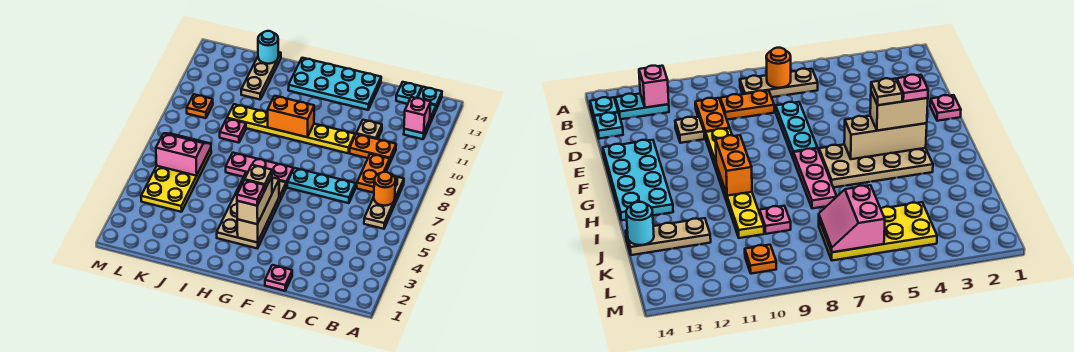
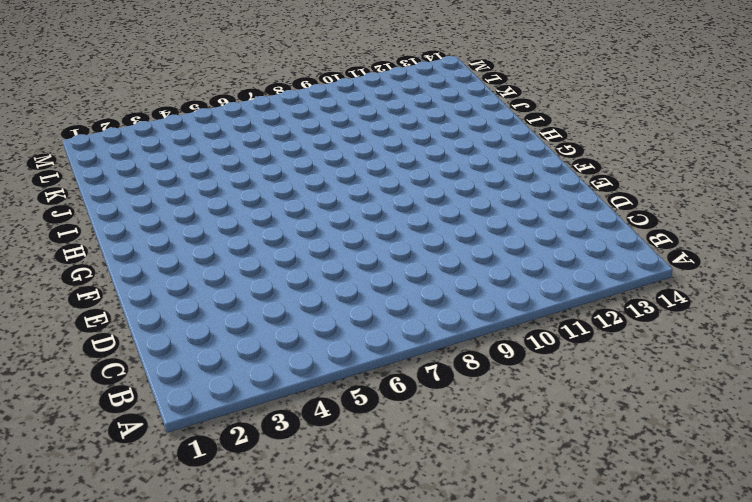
none -> tan 1x3 plate [364,176,404,229]
none -> cyan 1x2 plate [404,104,436,139]
none -> cyan 1x1 plate [418,87,442,109]

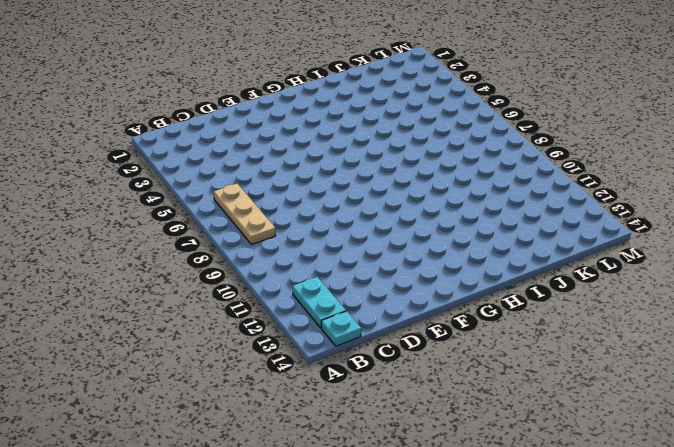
none -> orange 1x2 plate [357,154,390,193]
none -> orange 1x2 plate [349,134,396,162]
none -> cyan 1x1 plate [396,82,422,104]

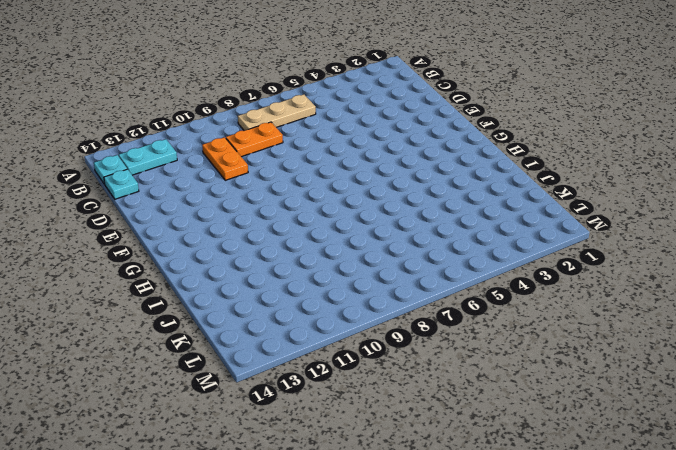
none -> cyan 1x3 plate [287,168,356,203]
none -> tan 1x1 plate [356,120,382,139]
none -> pink 1x1 plate [265,265,292,291]

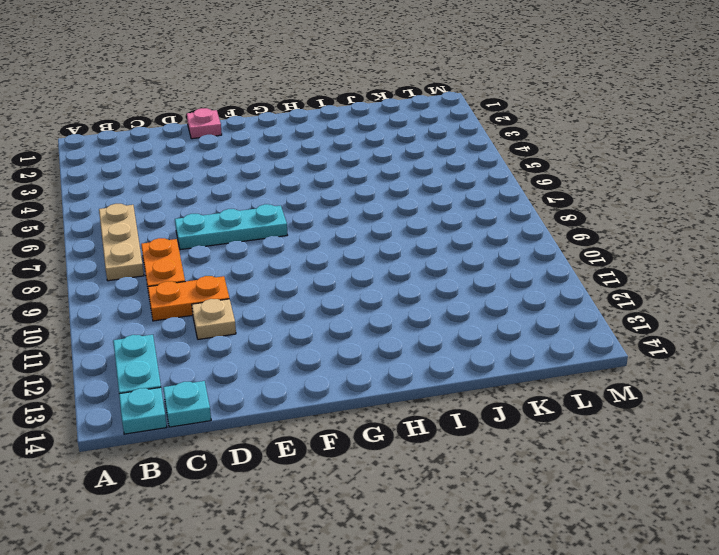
none -> yellow 1x6 plate [227,104,355,153]
none -> cyan 2x4 plate [288,58,381,110]
none -> tan 2x4 plate [217,173,286,249]

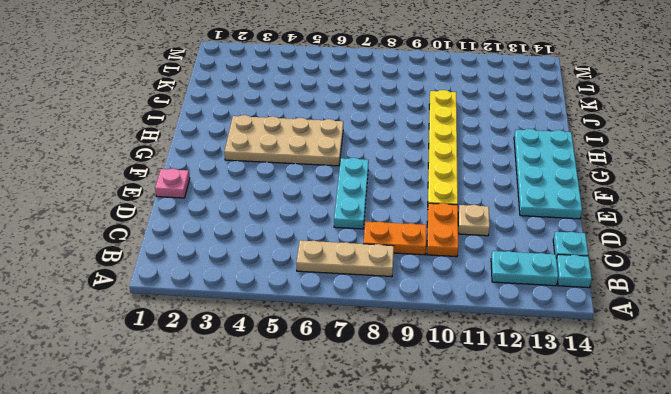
none -> pink 1x3 plate [226,153,293,187]
none -> pink 1x1 plate [220,119,246,143]
none -> tan 1x3 plate [241,52,281,99]

